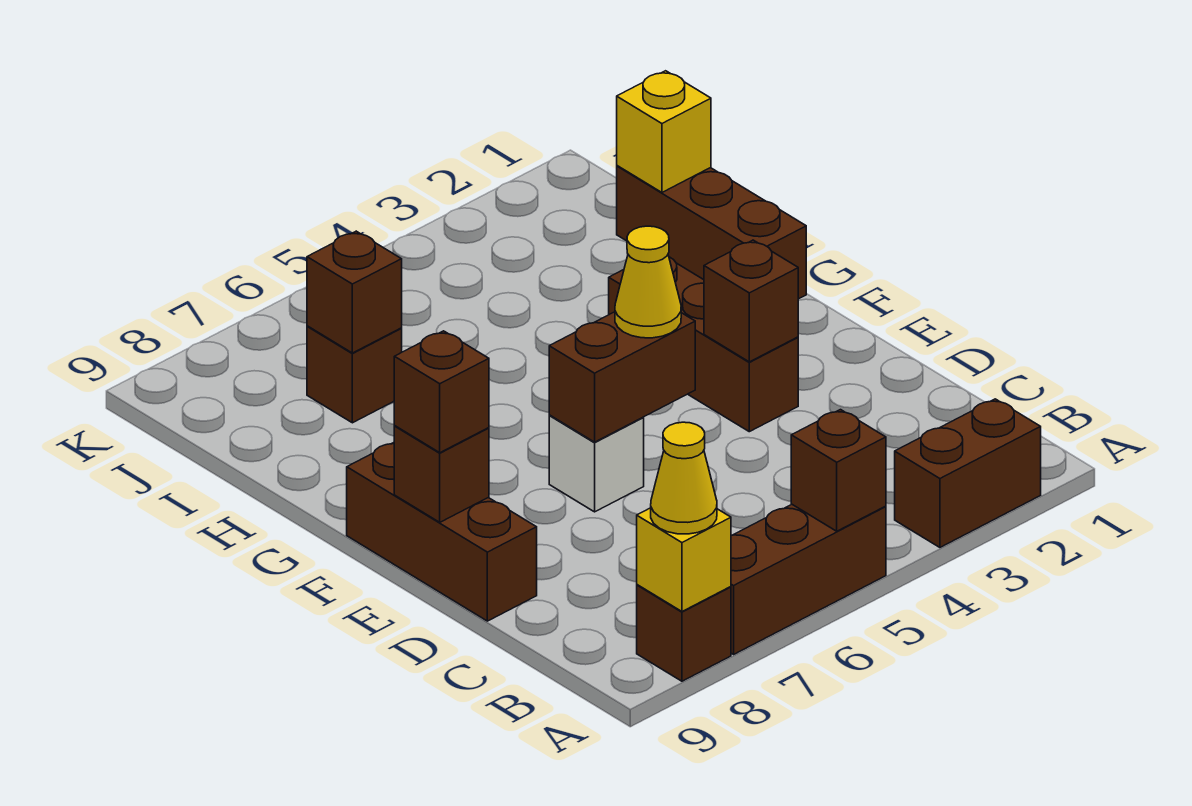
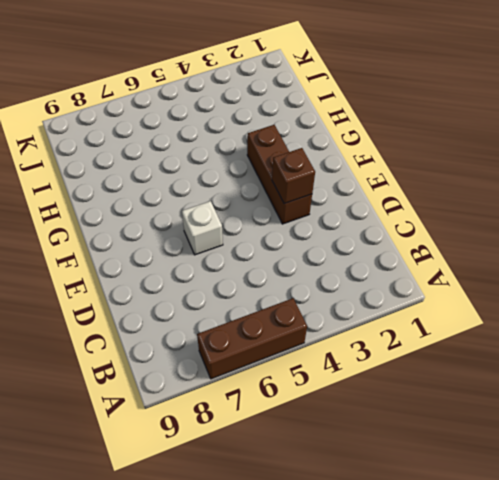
none -> brown 1x2 brick [895,399,1041,547]
none -> brown 1x1 brick [637,585,731,681]
none -> brown 1x3 brick [347,443,537,621]

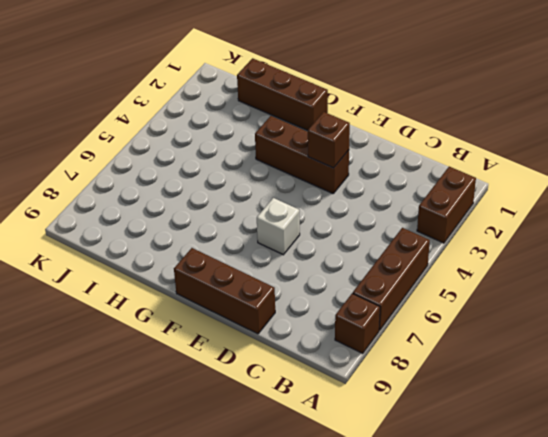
none -> brown 1x1 brick [307,326,402,423]
none -> brown 1x1 brick [791,410,886,531]
none -> yellow 1x1 brick [637,508,731,611]

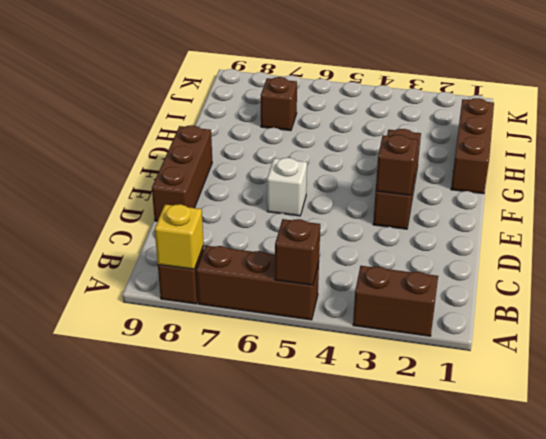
none -> brown 1x2 brick [549,312,695,442]
none -> brown 1x1 brick [394,426,489,522]
none -> yellow 1x1 brick [617,71,711,192]

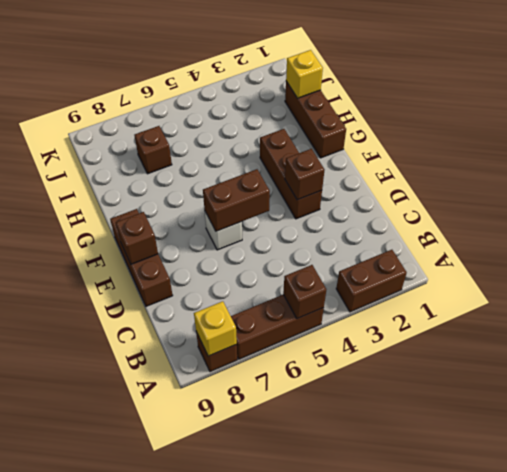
none -> brown 1x1 brick [307,231,402,353]
none -> yellow 1x1 cone [651,422,717,534]
none -> yellow 1x1 cone [615,226,681,338]

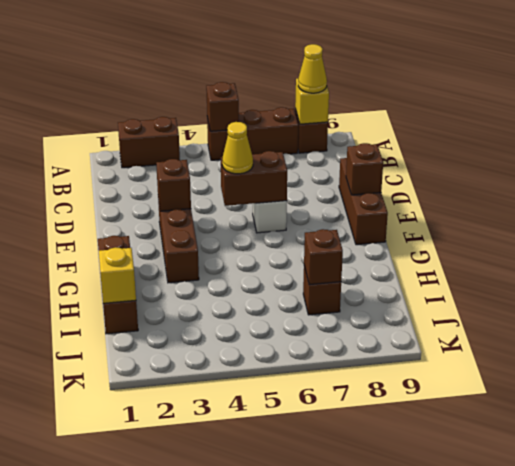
none -> brown 1x1 brick [394,331,489,453]

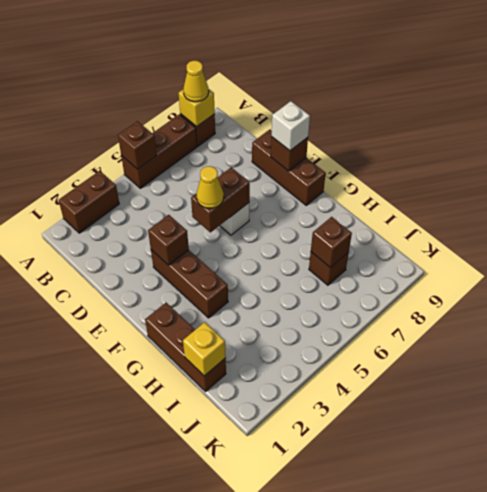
white 1x1 brick [272,101,310,151] -> brown 1x1 brick [394,331,489,453]

